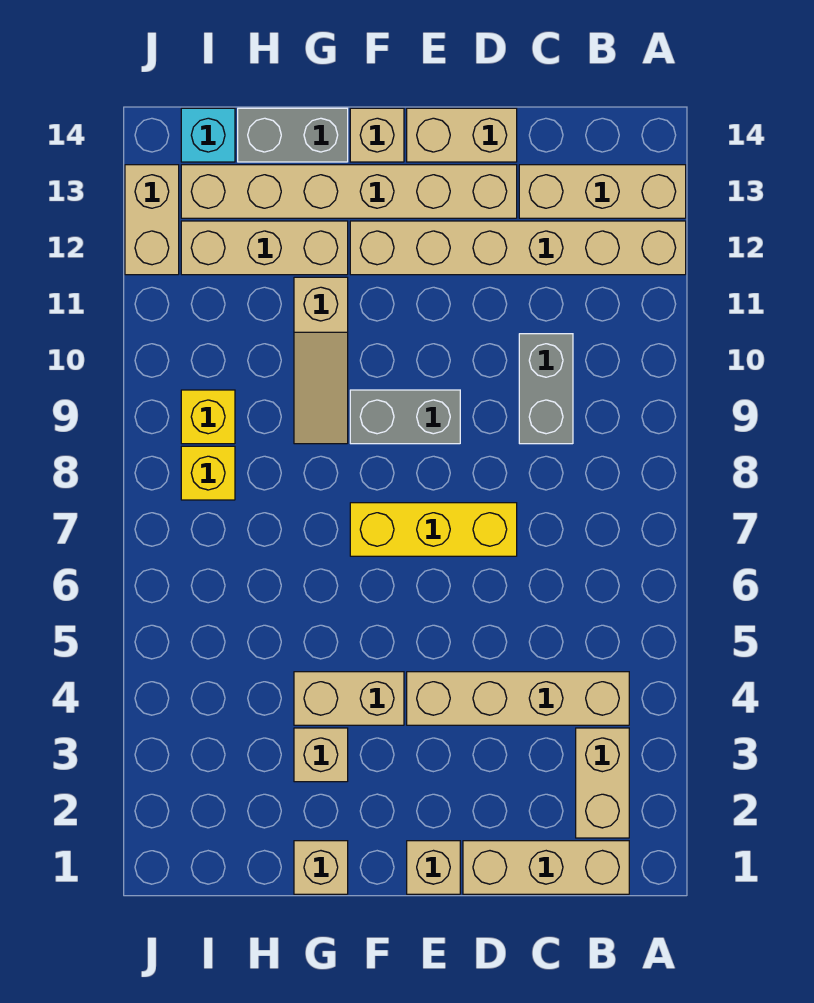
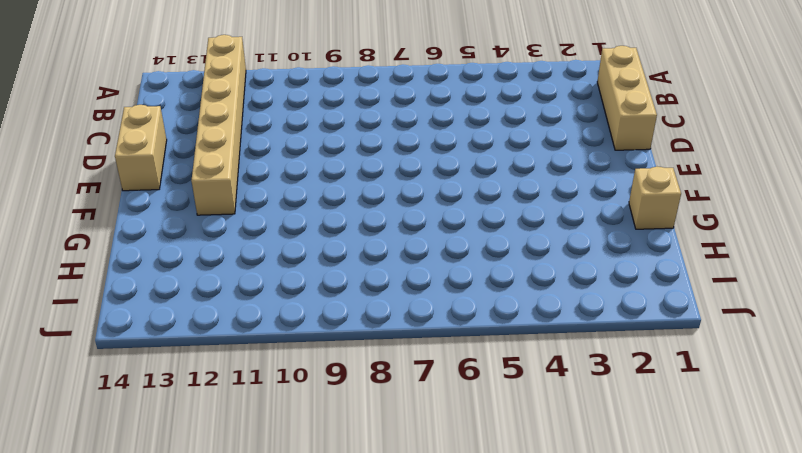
none -> tan 1x3 brick [519,165,686,218]
none -> tan 1x2 brick [576,728,629,838]
none -> tan 1x4 brick [407,672,629,725]

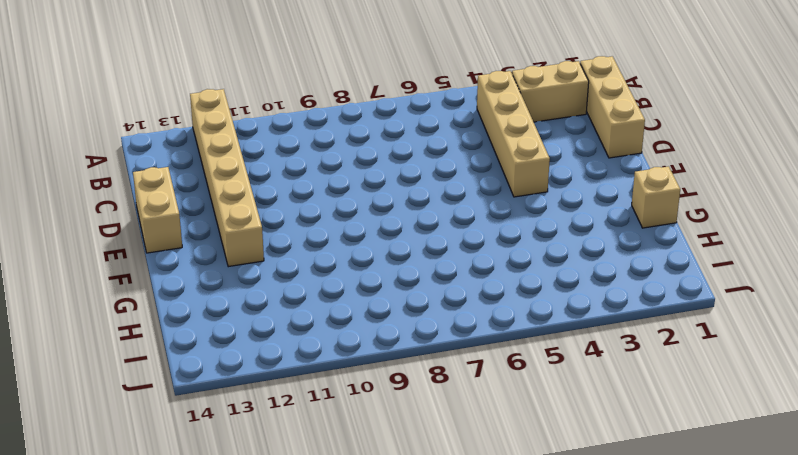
none -> tan 1x3 brick [519,165,686,218]
none -> grey 1x2 brick [519,334,573,444]
none -> yellow 1x3 brick [350,503,517,556]

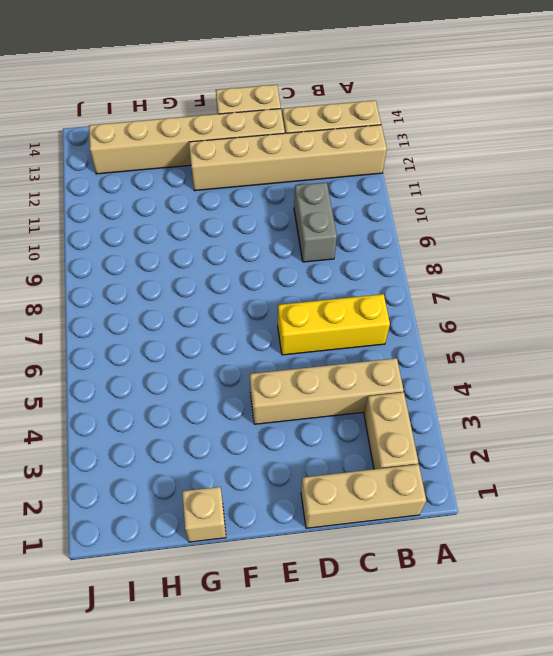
yellow 1x3 brick [278,294,390,355] -> yellow 1x3 brick moved to [350,503,517,556]
none -> tan 1x1 brick [407,841,460,894]
none -> grey 1x2 brick [350,390,460,444]
none -> tan 1x2 brick [294,672,404,725]

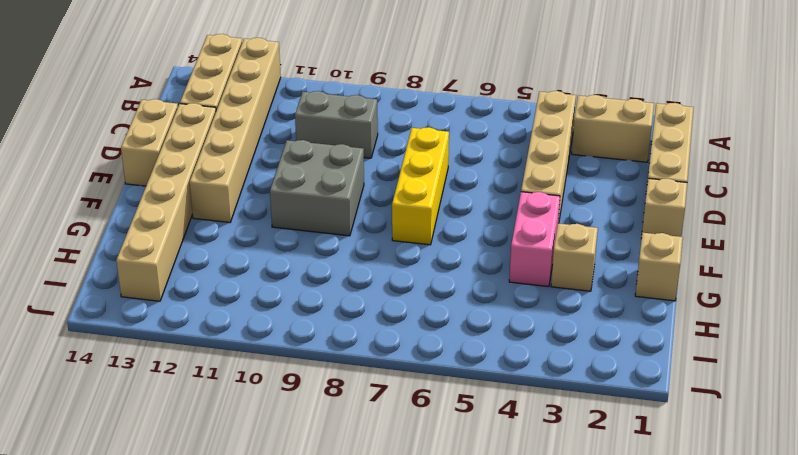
grey 2x2 brick [270,140,364,236] -> grey 1x2 brick [350,390,460,444]
pink 1x2 brick [509,192,560,287] -> tan 1x2 brick [294,672,404,725]
none -> tan 1x1 brick [350,108,404,162]
none -> tan 1x3 slope [294,277,348,444]
none -> tan 1x3 brick [181,221,348,275]

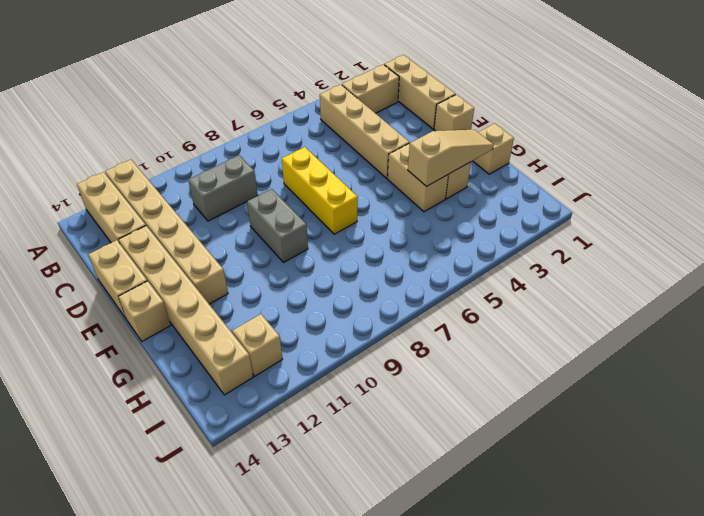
tan 1x3 slope [408,130,494,187] -> tan 1x3 slope moved to [294,277,348,444]
tan 1x1 brick [232,314,282,376] -> tan 1x3 brick [181,221,348,275]
none -> grey 1x2 brick [238,108,348,162]
none -> yellow 1x1 brick [181,446,235,500]
none -> yellow 1x1 brick [181,390,235,444]

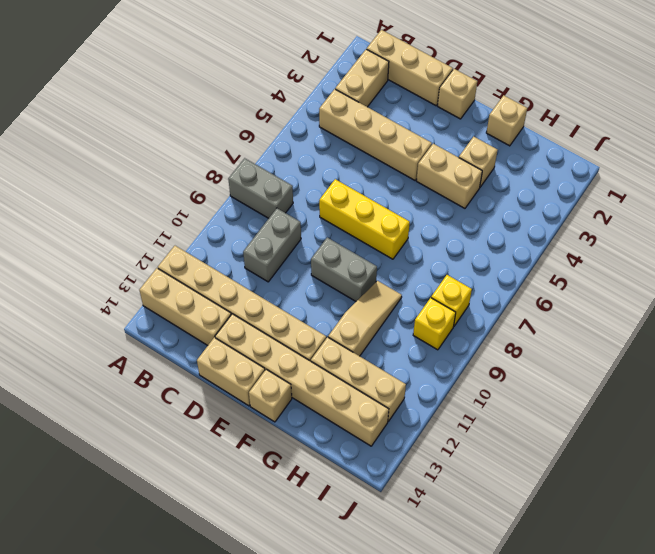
grey 1x2 brick [228,158,293,218] -> grey 1x2 brick moved to [238,108,348,162]
none -> cyan 1x1 brick [181,108,235,162]
none -> tan 1x2 brick [125,165,179,275]

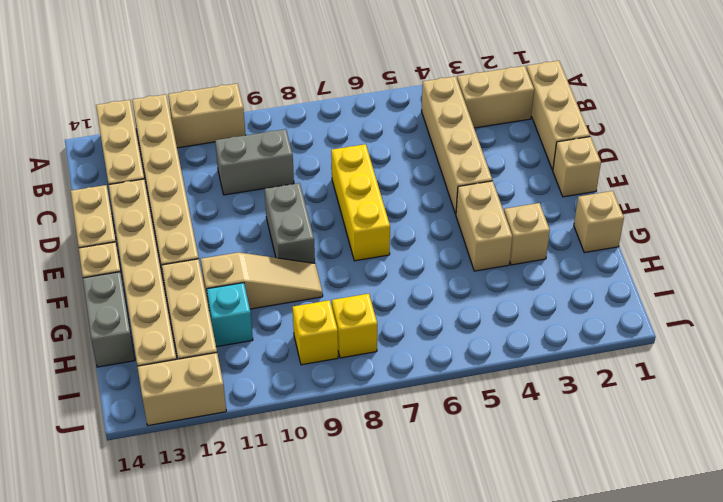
tan 1x2 brick [168,84,246,148] -> none
cyan 1x1 brick [207,283,253,347] -> cyan 1x1 brick moved to [181,108,235,162]

